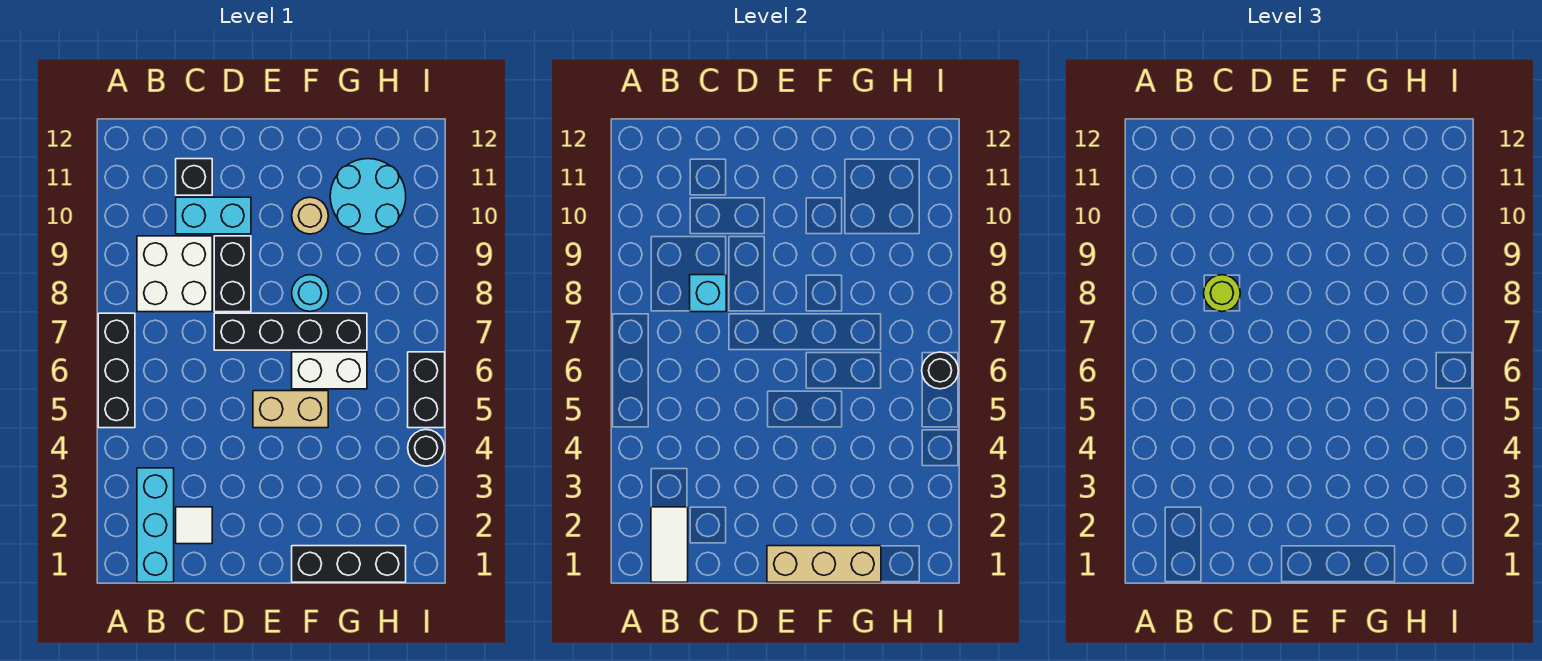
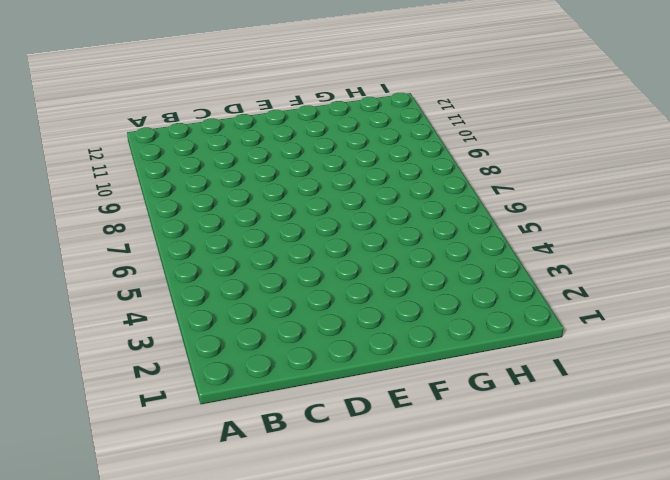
none -> black 1x3 brick [98,313,135,428]
none -> cyan 1x3 brick [137,468,174,582]
none -> white 2x2 brick [137,236,212,312]

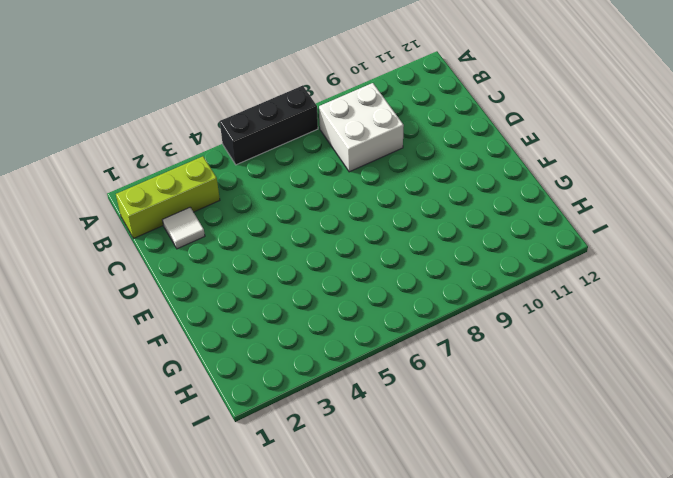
lime 1x3 brick [116,156,220,238] -> cyan 1x3 brick [137,468,174,582]
none -> cyan 1x2 brick [176,197,251,234]
none -> black 1x1 brick [176,159,212,195]
none -> black 1x4 brick [214,313,367,350]

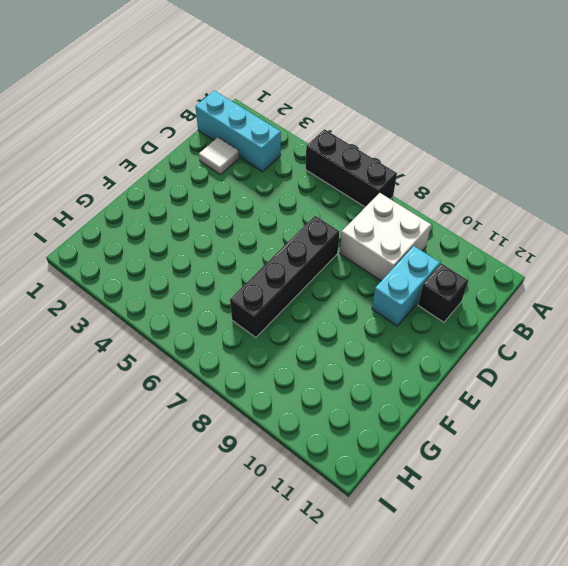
none -> black 1x2 brick [214,236,251,312]
none -> tan 1x2 brick [253,391,328,428]
none -> black 1x3 brick [292,546,406,582]

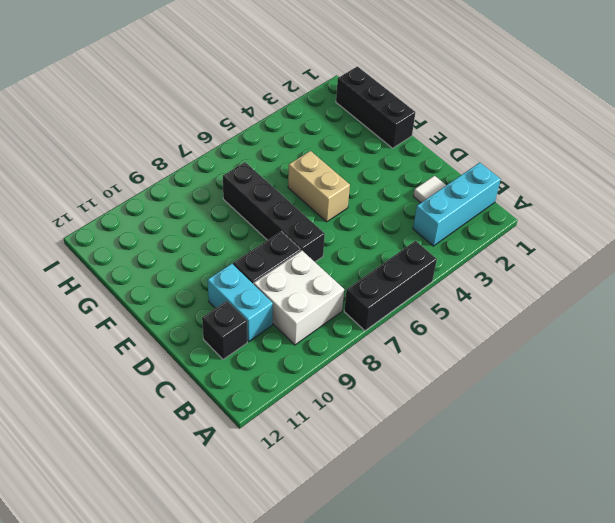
none -> white 1x2 brick [292,352,367,389]
none -> cyan 1x1 round brick [292,275,328,311]
none -> tan 1x1 round brick [292,197,328,234]

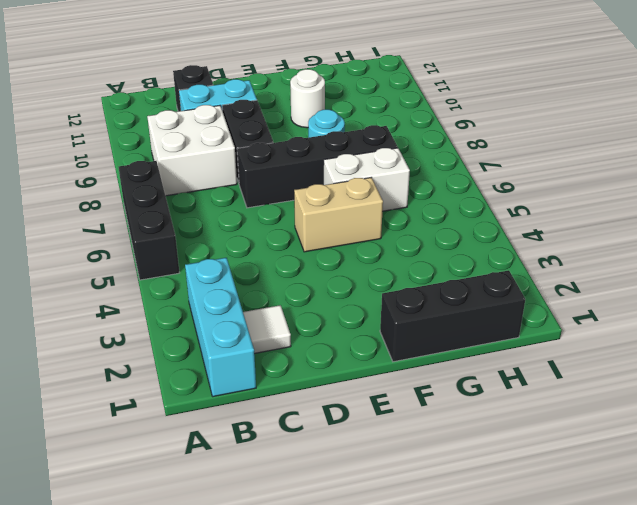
white 1x1 round brick [290,69,325,128] -> tan 1x1 round brick [292,197,328,234]
none -> cyan 2x2 round brick [330,159,406,234]
none -> black 1x1 round brick [408,430,444,466]
none -> black 1x2 brick [408,352,445,428]

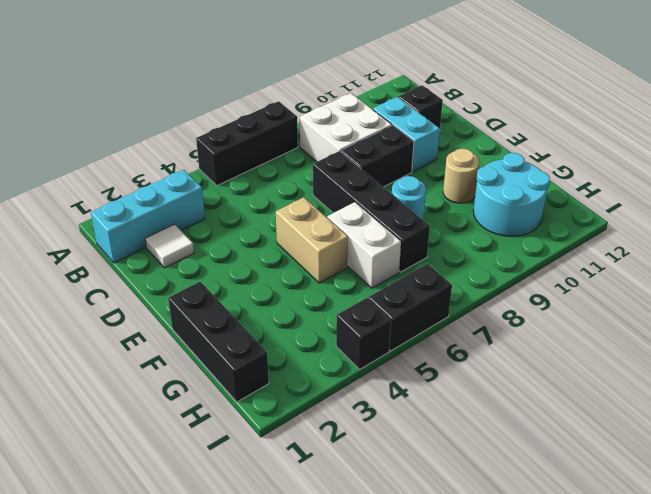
black 1x1 brick [336,298,391,369] -> black 1x1 round brick [408,430,444,466]
none -> white 1x2 tile [651,507,688,582]
none -> cyan 1x1 brick [690,275,726,312]
none -> tan 1x3 brick [767,546,881,582]

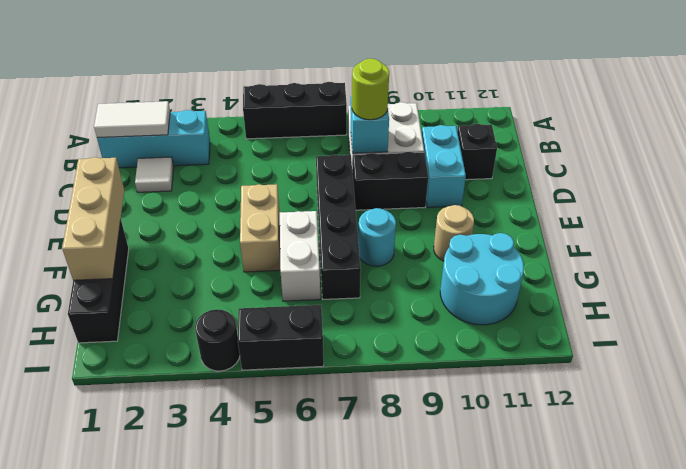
none -> black 1x1 round brick [922,352,958,389]

